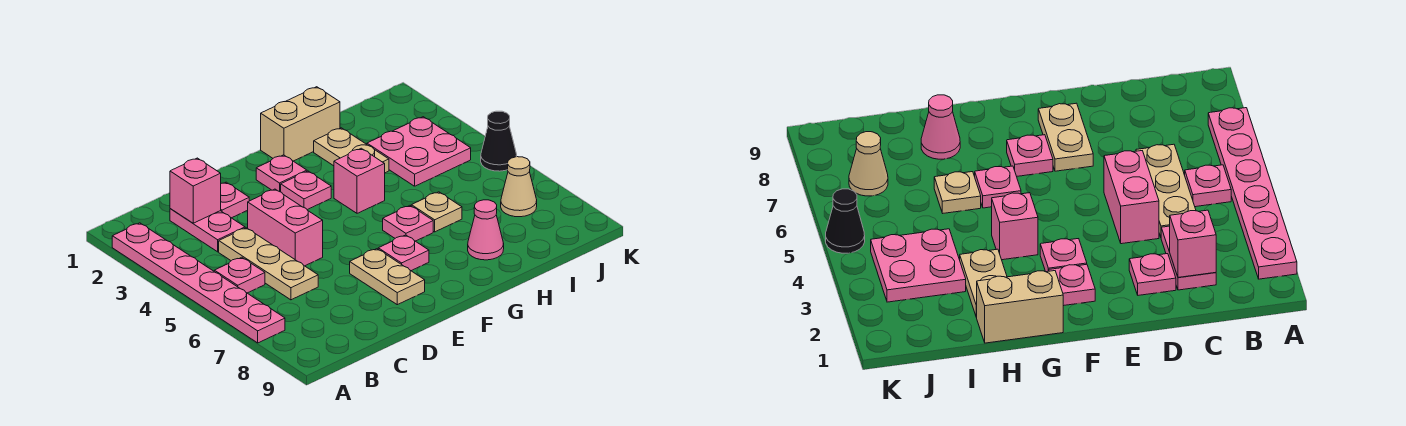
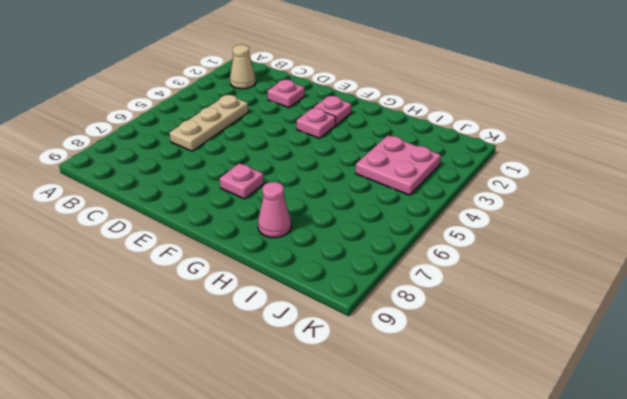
tan 1x1 cone [230,45,256,89] -> tan 1x1 cone moved to [501,157,537,217]
none -> pink 1x6 plate [112,223,285,343]
none -> pink 1x1 plate [214,257,265,293]
none -> pink 1x2 plate [170,209,245,252]

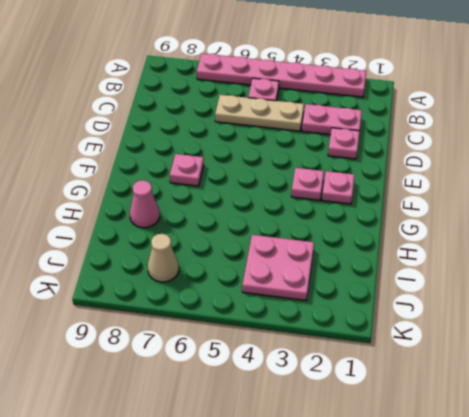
none -> pink 1x2 brick [248,189,323,266]
none -> tan 1x2 plate [350,249,425,305]
none -> tan 1x2 brick [261,87,340,161]

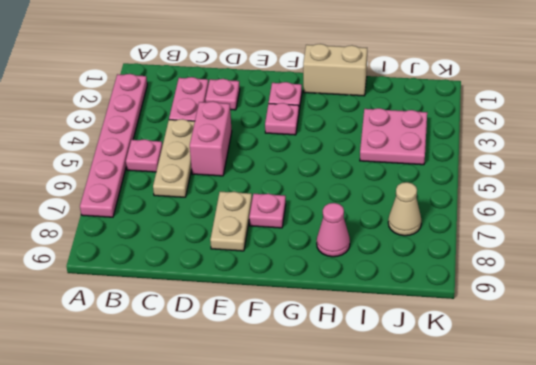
none -> pink 1x1 brick [334,148,385,213]
none -> pink 1x1 plate [383,206,433,241]
none -> tan 1x2 plate [314,128,389,173]

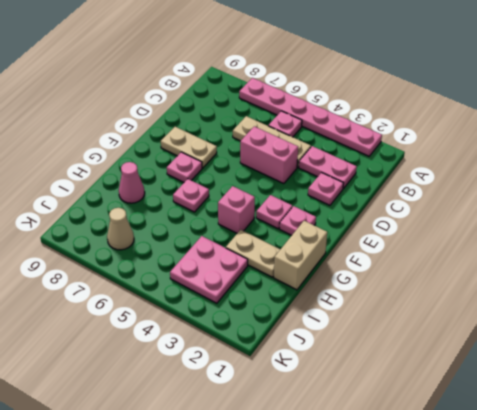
none -> tan 1x1 plate [411,192,462,232]
none -> black 1x1 cone [481,111,517,171]
none -> pink 1x1 brick [170,158,221,223]

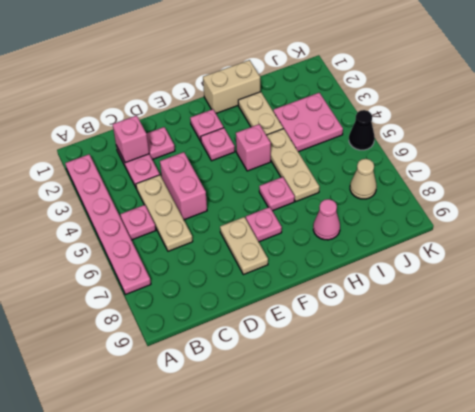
tan 1x3 plate [266,129,319,201] -> tan 1x1 plate [411,192,462,232]

